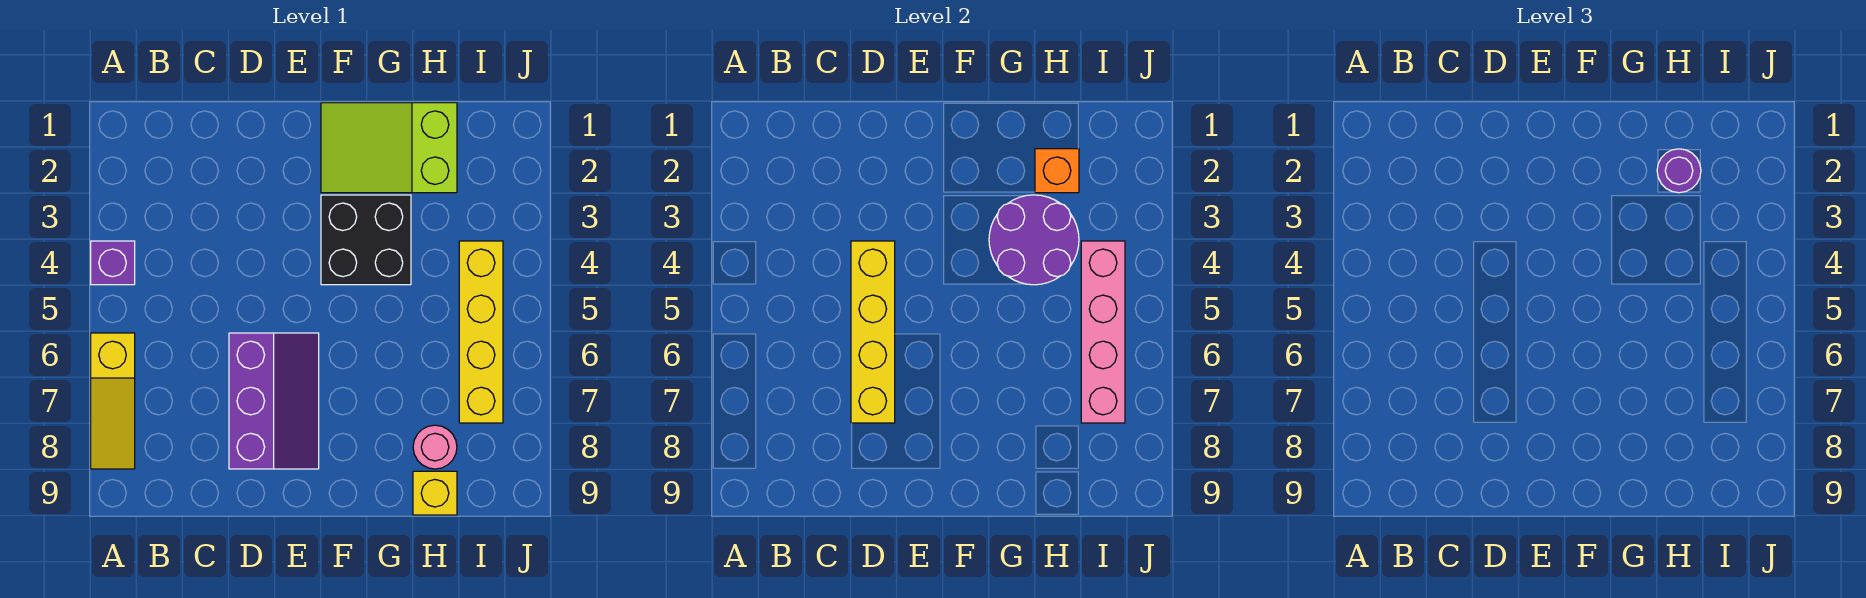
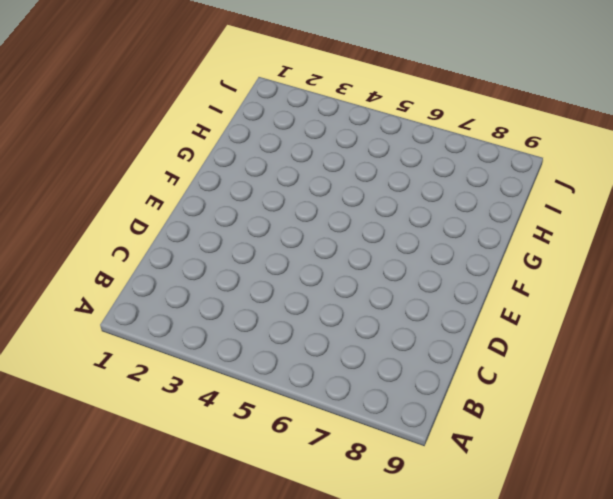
none -> purple 1x1 brick [91,241,135,285]
none -> yellow 1x3 slope [91,333,135,469]
none -> purple 2x3 slope [229,333,319,469]

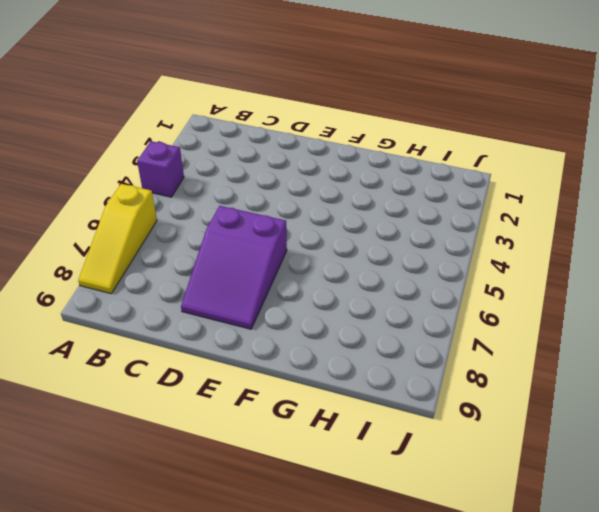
purple 2x3 slope [181,206,287,329] -> purple 2x3 slope turned to [229,333,319,469]
none -> lime 2x3 slope [321,103,457,193]
none -> black 2x2 brick [321,195,411,285]
none -> pink 1x1 round brick [413,425,457,469]

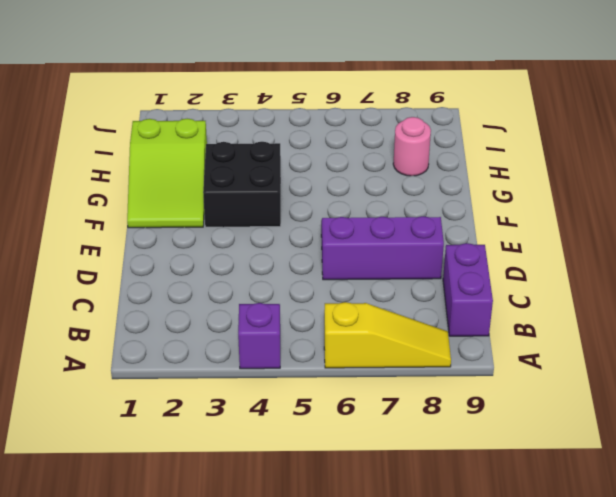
purple 1x2 brick [443,243,493,336] -> none
none -> yellow 1x1 brick [413,471,457,515]
none -> yellow 1x4 brick [459,241,503,423]
none -> yellow 1x4 brick [851,241,895,423]

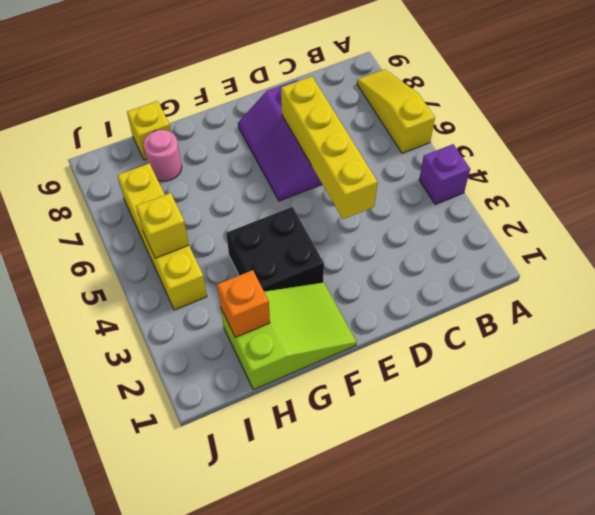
yellow 1x1 brick [136,193,189,258] -> pink 1x4 brick [1081,241,1125,423]
none -> purple 2x2 round brick [989,195,1079,285]
none -> purple 1x1 round brick [1657,149,1701,193]

